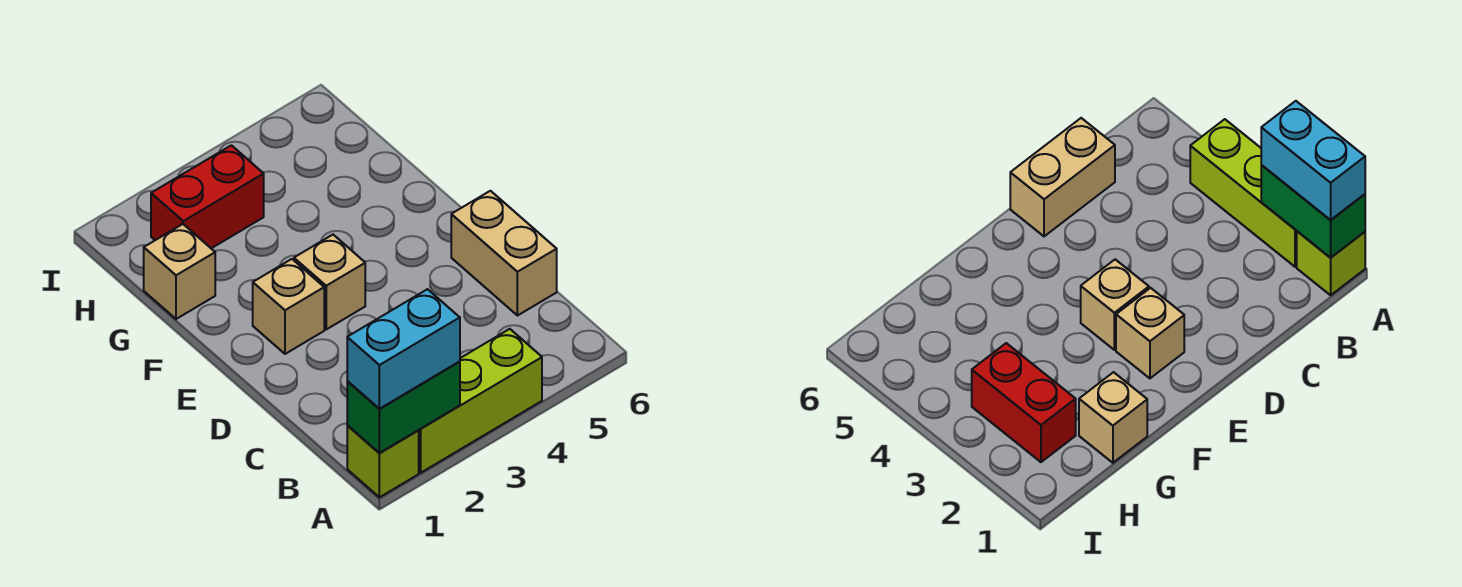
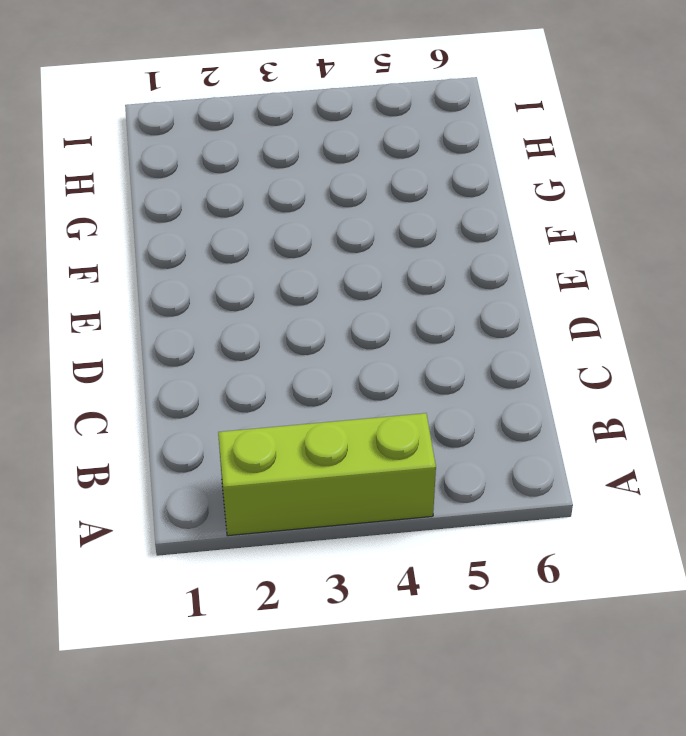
none -> lime 1x1 brick [347,426,419,497]
none -> tan 1x2 brick [451,191,557,316]

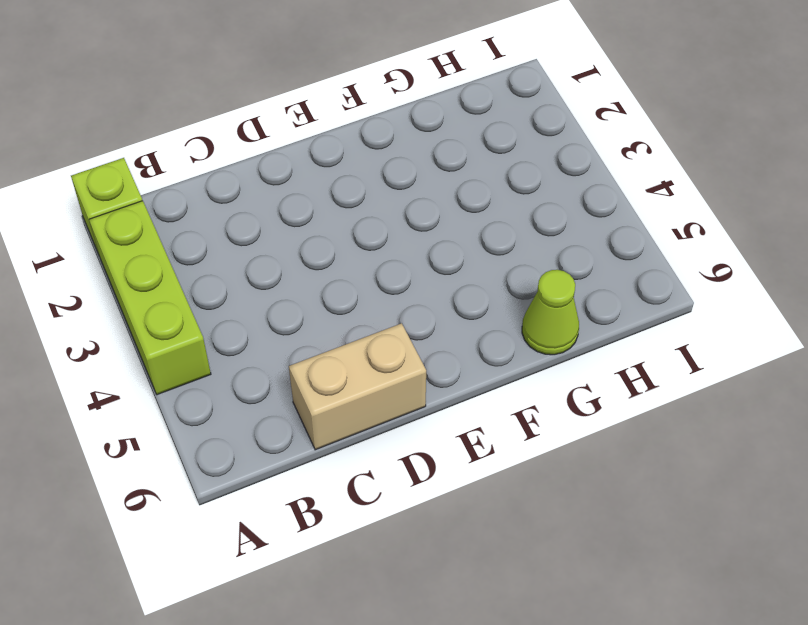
lime 1x1 cone [522,270,579,355] -> none
none -> tan 1x1 brick [253,259,324,354]
none -> tan 1x1 brick [294,235,365,329]

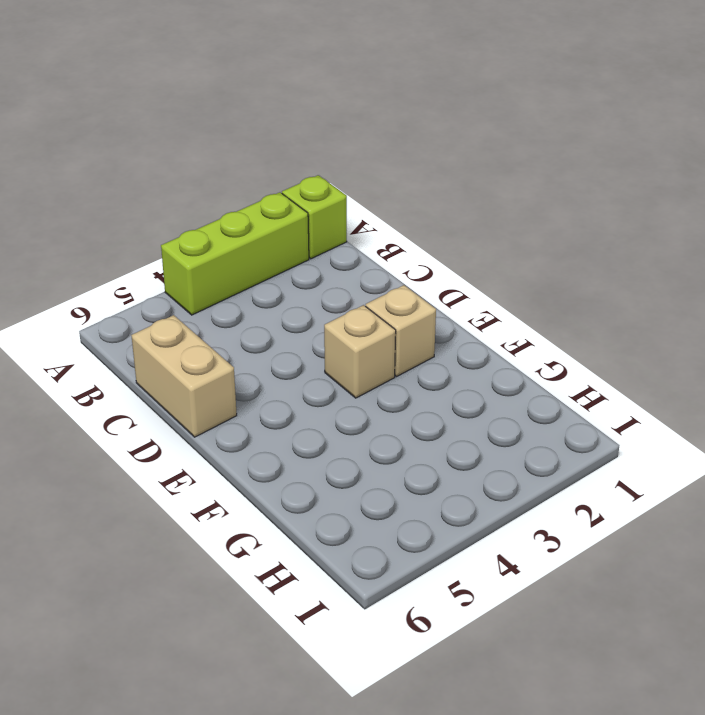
none -> tan 1x1 brick [144,224,215,319]
none -> red 1x2 brick [151,145,264,248]

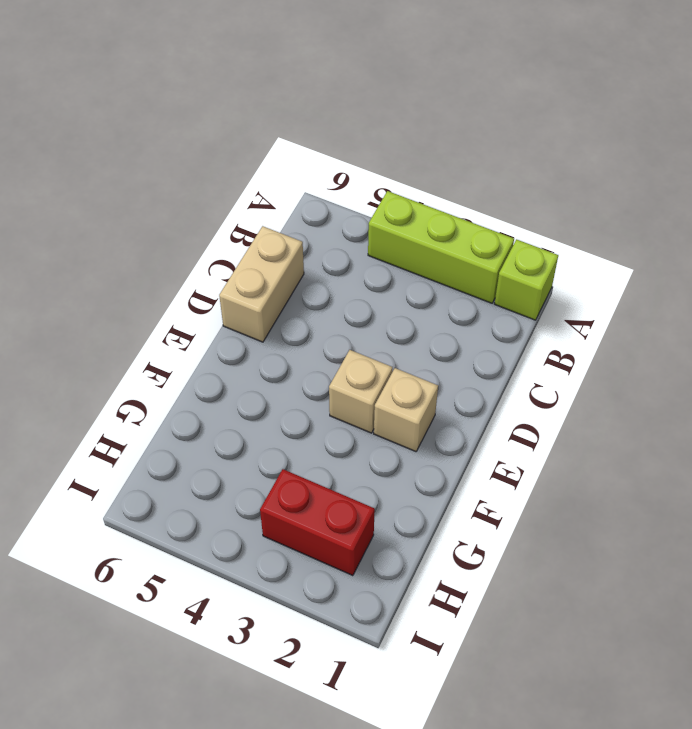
none -> tan 1x1 brick [144,224,215,319]
none -> green 1x2 brick [347,362,460,453]

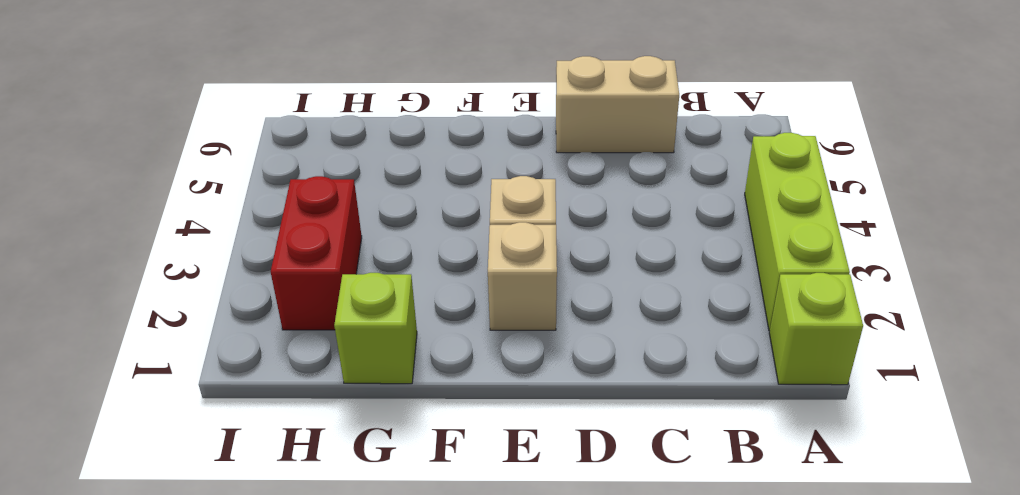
lime 1x1 brick [334,273,417,384] -> tan 1x1 brick [144,224,215,319]
none -> green 1x2 brick [347,362,460,453]
none -> cyan 1x2 brick [347,289,460,409]

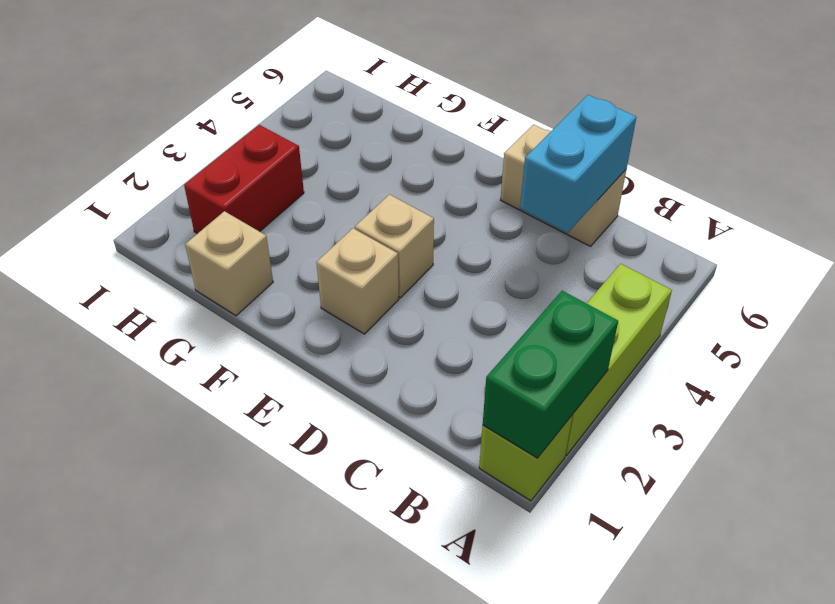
cyan 1x2 brick [520,95,636,233] -> cyan 1x2 brick moved to [347,289,460,409]

